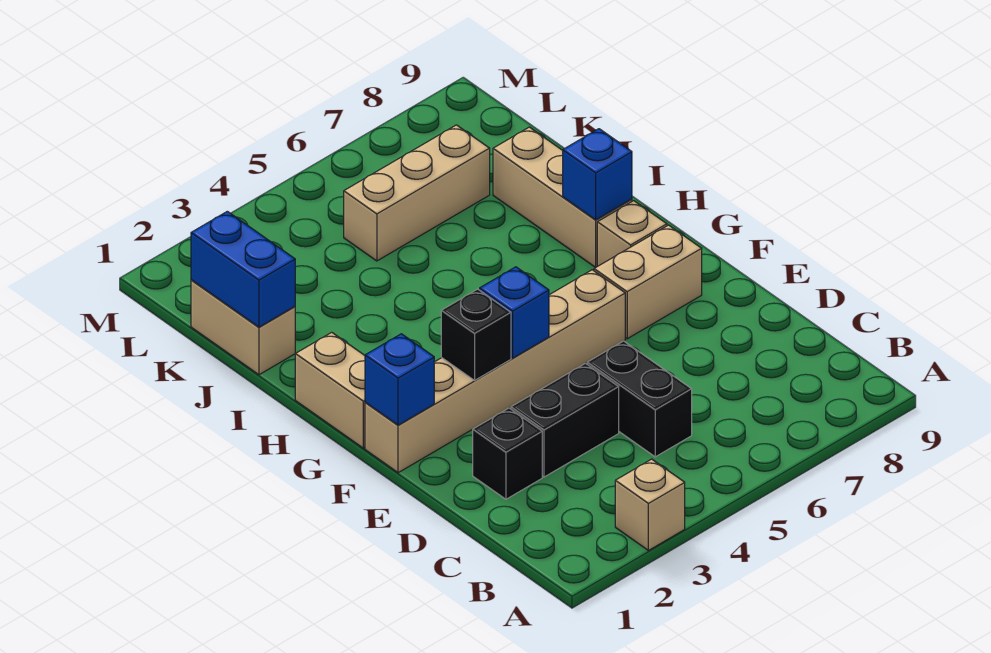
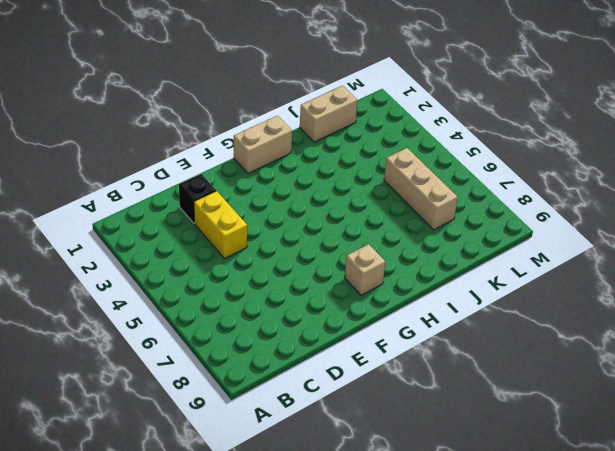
yellow 1x2 brick [194,191,247,258] -> black 1x2 brick [511,363,619,477]
none -> tan 1x1 brick [615,459,685,550]
none -> black 1x2 brick [587,341,692,457]
none -> tan 1x6 brick [365,270,625,473]

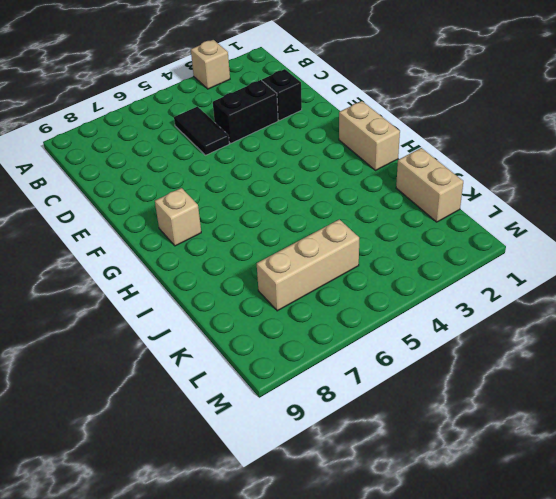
black 1x2 tile [174,106,229,155] -> black 1x2 brick [587,341,692,457]
none -> tan 1x6 brick [365,270,625,473]
none -> tan 1x2 brick [594,225,702,339]
none -> tan 1x3 brick [493,127,632,267]

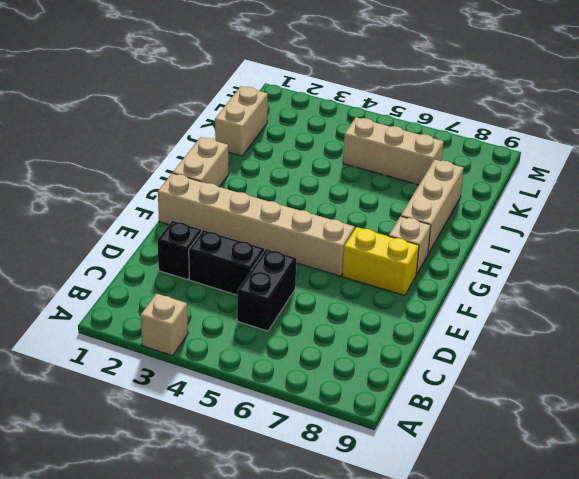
yellow 1x2 brick [342,227,419,296] -> tan 1x2 brick [594,225,702,339]
none -> blue 1x1 brick [365,334,434,425]
none -> black 1x1 brick [441,289,511,380]
none -> blue 1x1 brick [480,267,549,358]

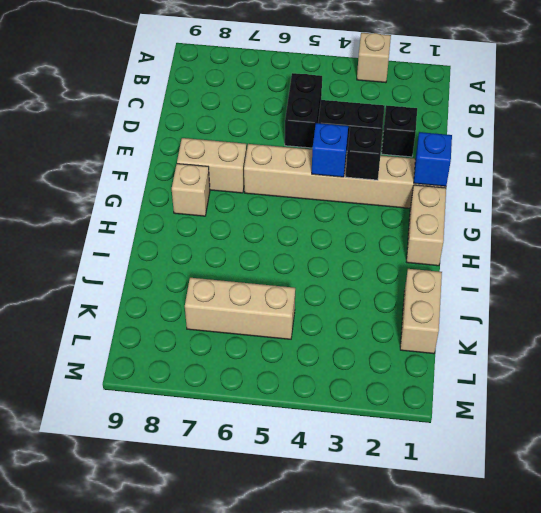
none -> tan 1x3 brick [493,127,632,267]
none -> blue 1x1 brick [563,129,632,220]
none -> blue 1x2 brick [191,211,295,327]

